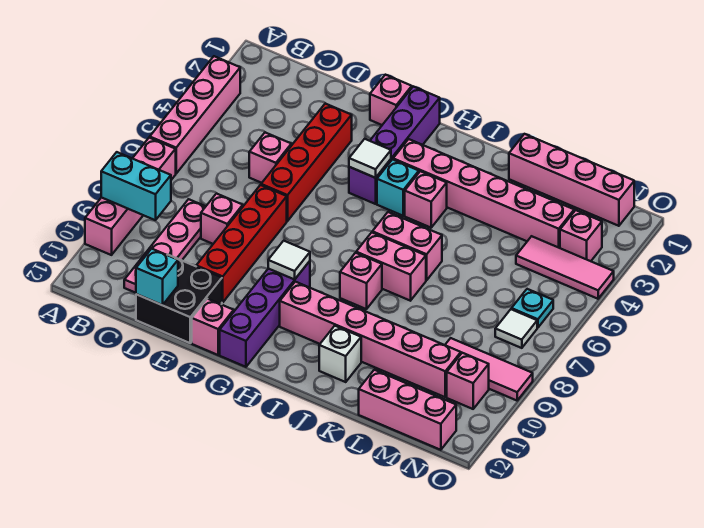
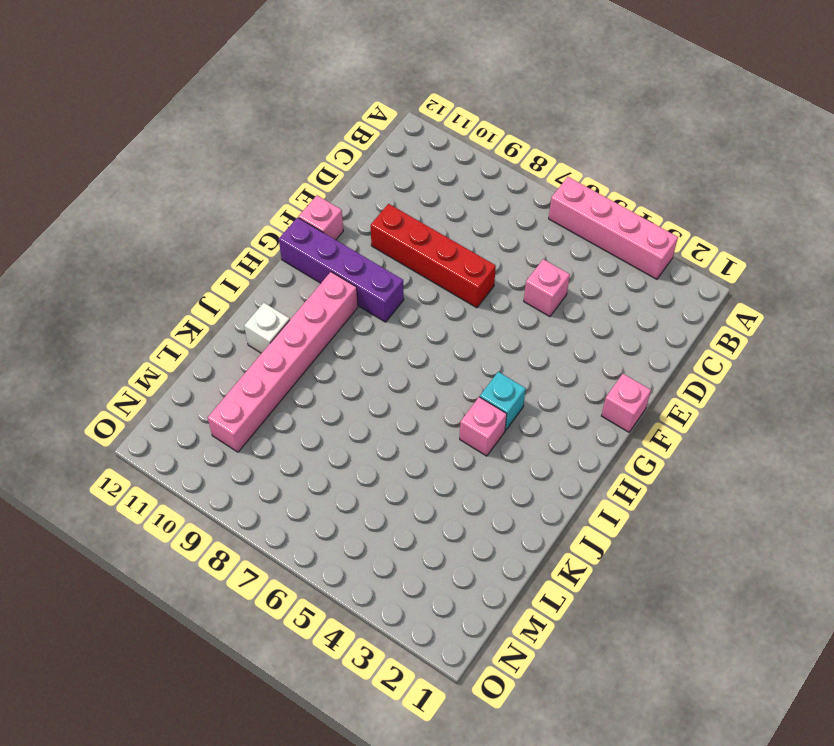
none -> pink 1x4 brick [85,138,176,255]
none -> pink 1x4 plate [124,199,206,293]
none -> pink 1x1 brick [201,193,243,244]
none -> black 2x2 brick [136,255,222,343]

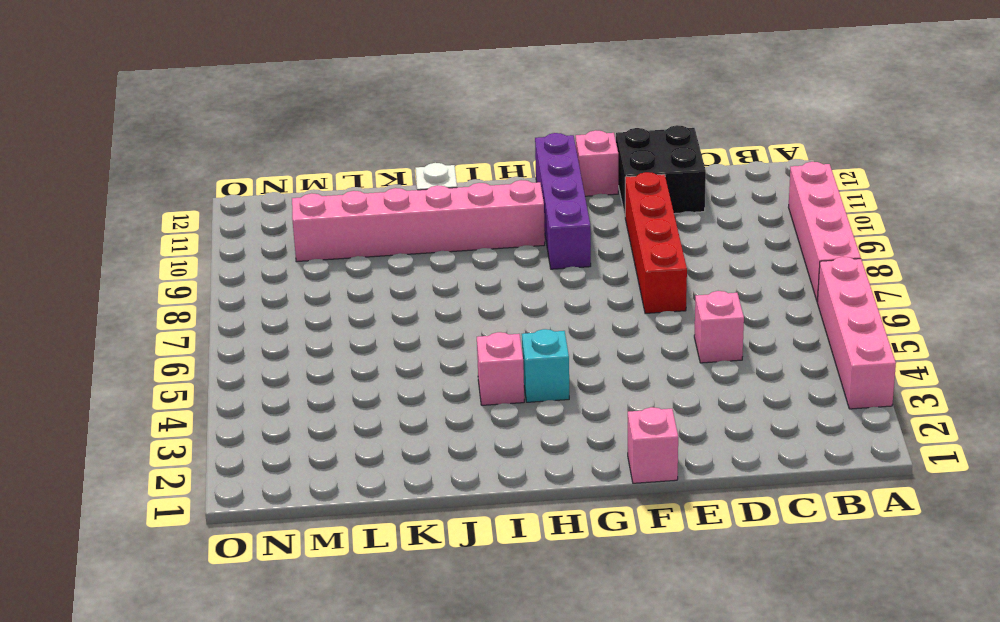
none -> pink 1x4 plate [124,199,206,293]
none -> pink 1x1 brick [201,193,243,244]
none -> red 1x4 brick [261,103,352,221]
none -> purple 1x4 brick [349,87,440,204]

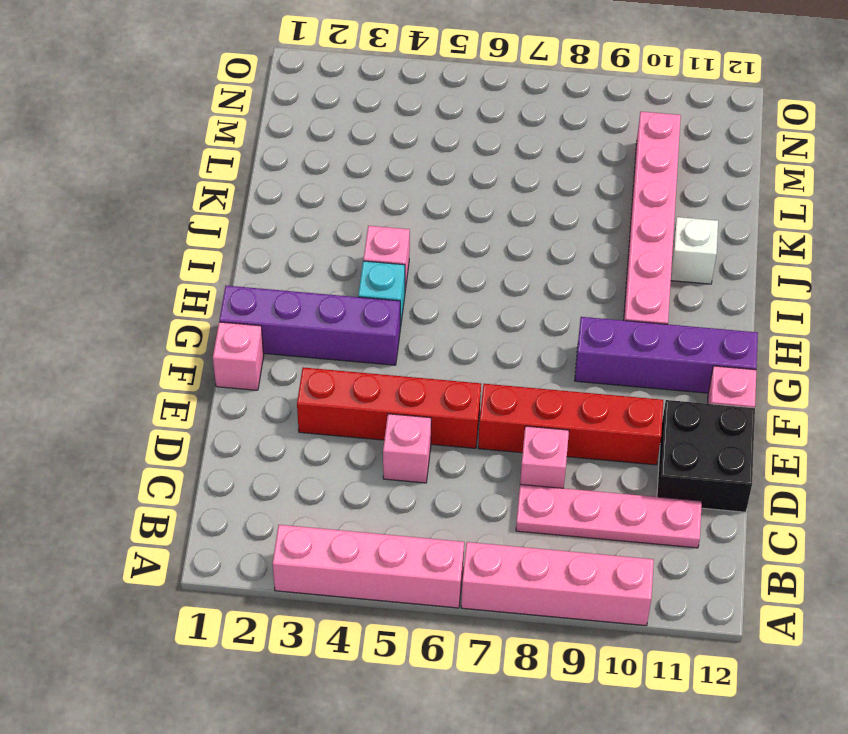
none -> pink 1x6 brick [393,139,574,248]
none -> pink 1x2 brick [372,212,442,280]
none -> pink 1x2 brick [356,233,426,301]
none -> pink 1x1 brick [340,253,382,309]

